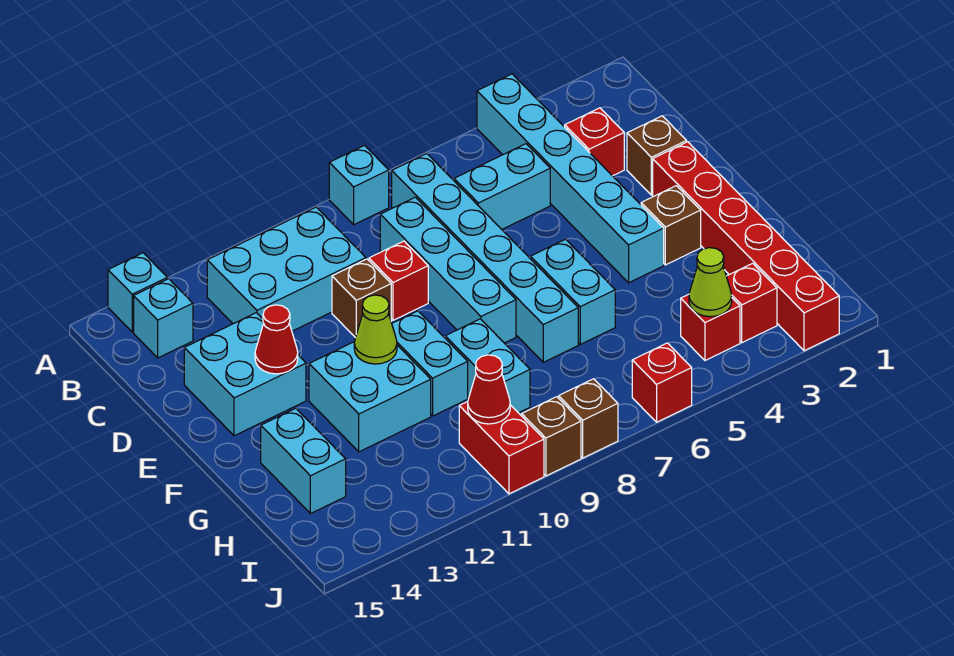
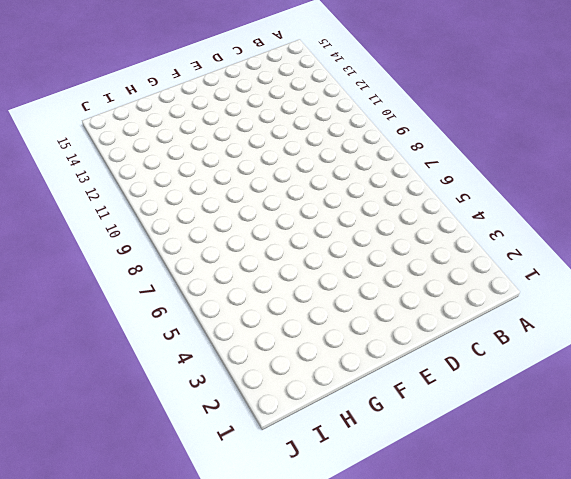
none -> cyan 1x6 brick [477,74,664,283]
none -> cyan 1x1 brick [329,145,389,225]
none -> cyan 1x1 brick [108,253,167,332]
none -> cyan 1x6 brick [392,154,578,362]

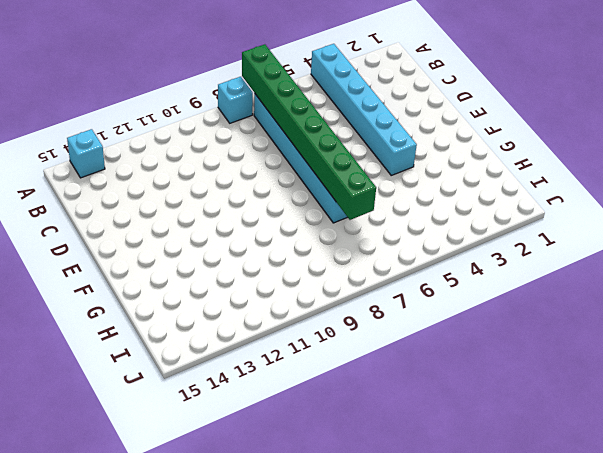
green 1x8 brick [242,44,376,220] -> none
none -> cyan 2x3 brick [207,207,366,331]
none -> cyan 1x1 brick [134,279,193,358]
none -> red 1x1 brick [565,108,624,176]
none -> cyan 1x2 brick [454,144,550,229]

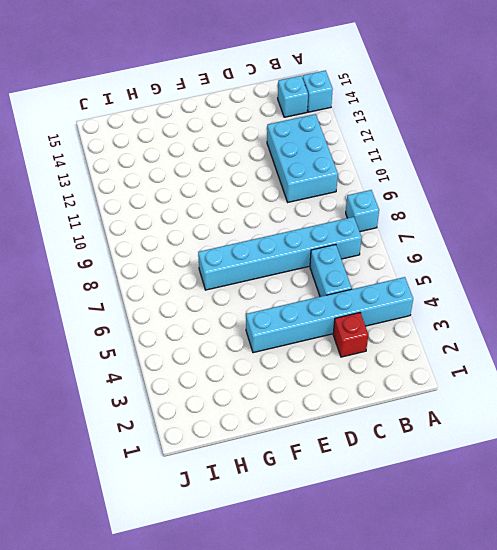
none -> cyan 1x4 brick [380,197,516,343]
none -> brown 1x1 brick [627,116,687,195]
none -> red 1x1 brick [369,241,428,320]
none -> brown 1x1 brick [332,259,391,338]

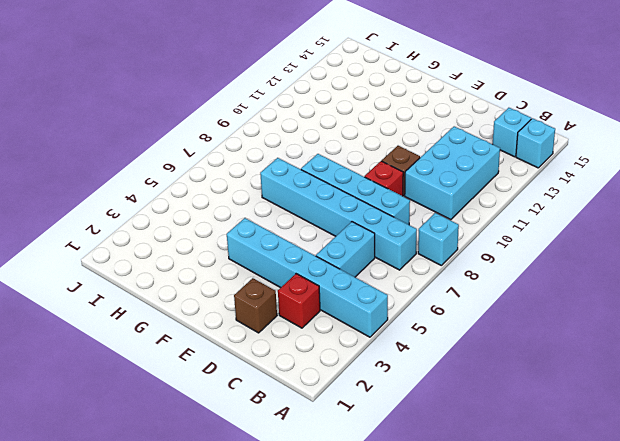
none -> cyan 2x2 brick [184,313,306,436]
none -> red 1x6 brick [653,142,839,351]
none -> brown 1x1 brick [641,186,701,265]
none -> cyan 1x2 brick [530,239,615,344]

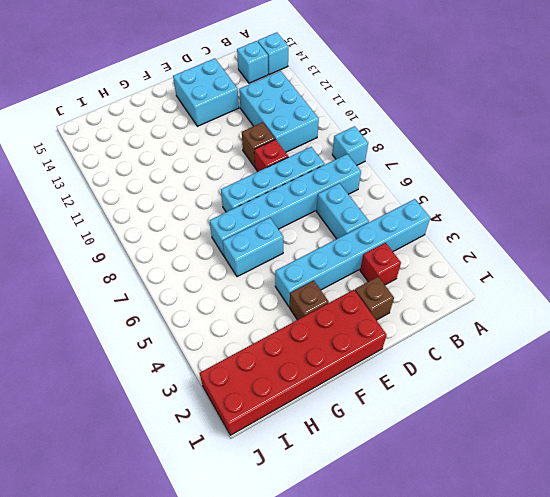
red 2x6 brick [200,290,387,435] -> red 1x6 brick [653,142,839,351]
none -> cyan 1x2 brick [392,311,468,416]
none -> cyan 2x2 brick [309,342,431,452]
none -> cyan 1x2 brick [445,319,530,413]
none -> cyan 1x2 brick [261,408,346,514]

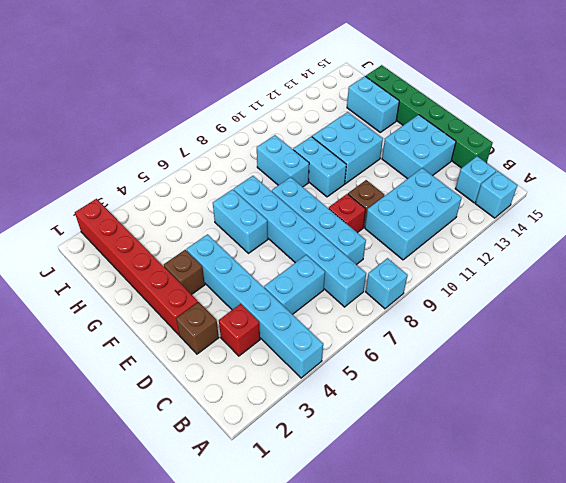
green 1x6 brick [366,65,493,168] -> none
none -> red 1x1 brick [726,263,777,343]
none -> red 1x1 brick [681,294,740,360]
none -> red 1x2 brick [459,402,544,494]
none -> red 1x1 brick [632,343,692,422]

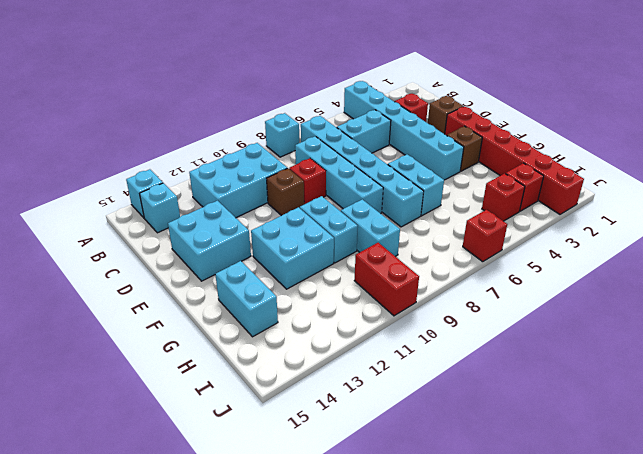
none -> brown 1x1 brick [559,379,618,458]
none -> brown 1x1 brick [522,397,581,476]
none -> red 1x1 cone [255,305,298,374]
none -> lime 1x1 cone [354,295,397,364]

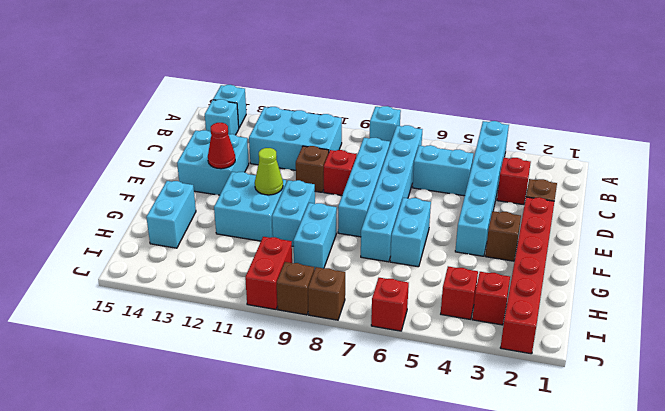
none -> lime 1x1 cone [689,248,732,317]
none -> red 1x1 cone [468,355,510,424]

